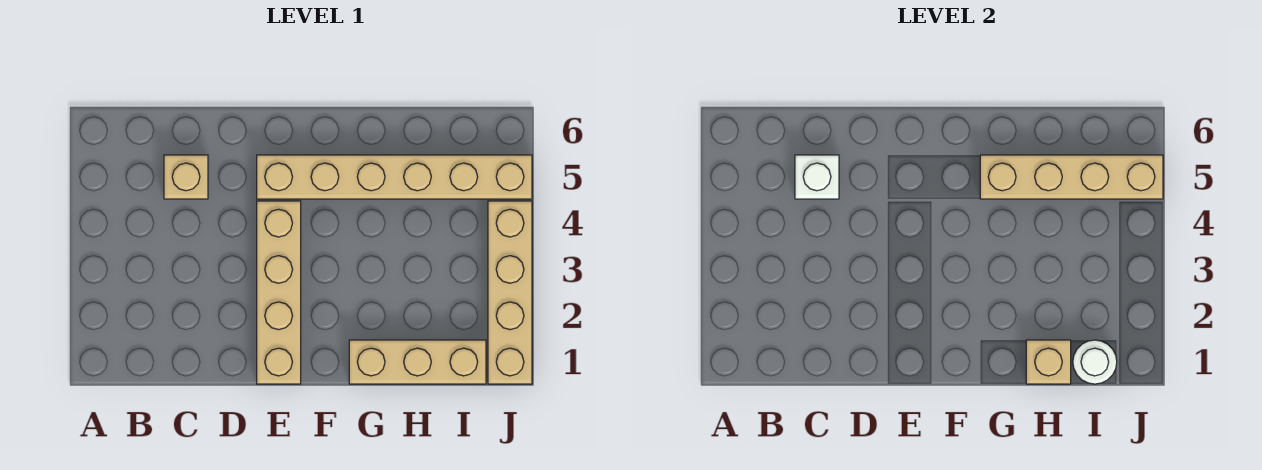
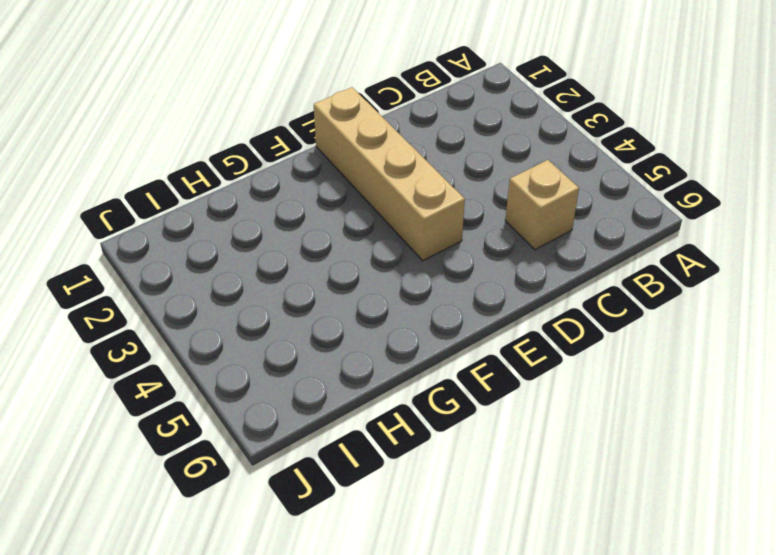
none -> tan 1x6 brick [257,155,532,199]
none -> tan 1x3 brick [349,340,486,384]

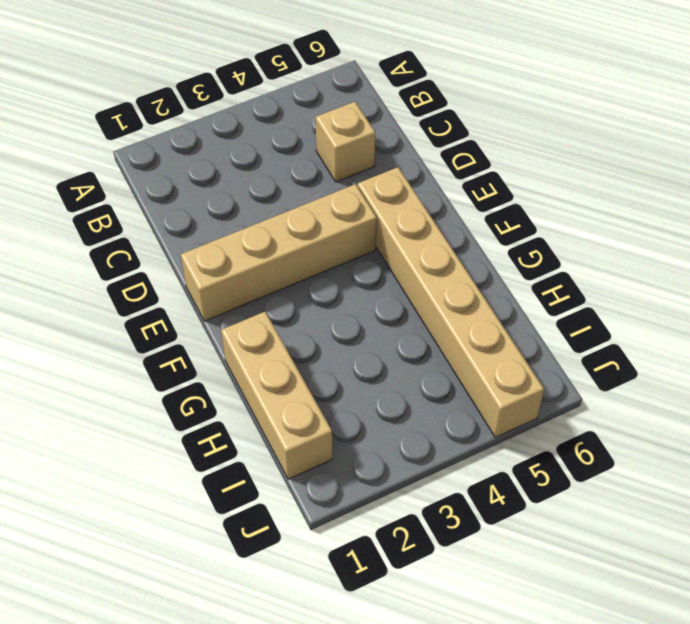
none -> tan 1x4 brick [488,201,532,384]
none -> white 1x1 brick [795,155,839,199]

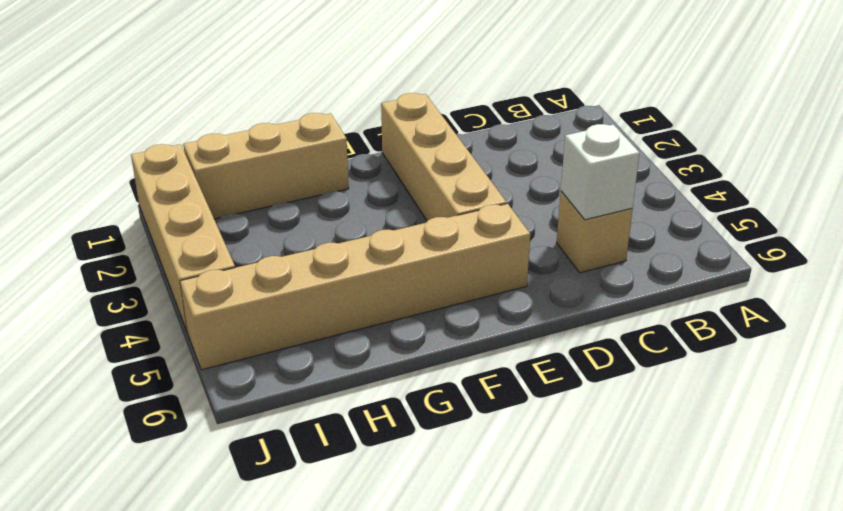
none -> tan 1x4 brick [980,155,1163,199]
none -> tan 1x1 brick [1026,340,1071,384]

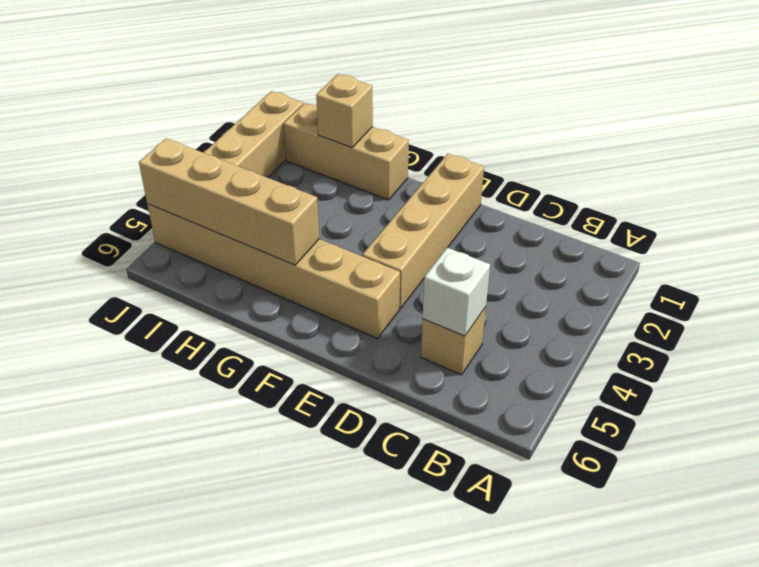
none -> white 1x1 round brick [1073,340,1117,384]

